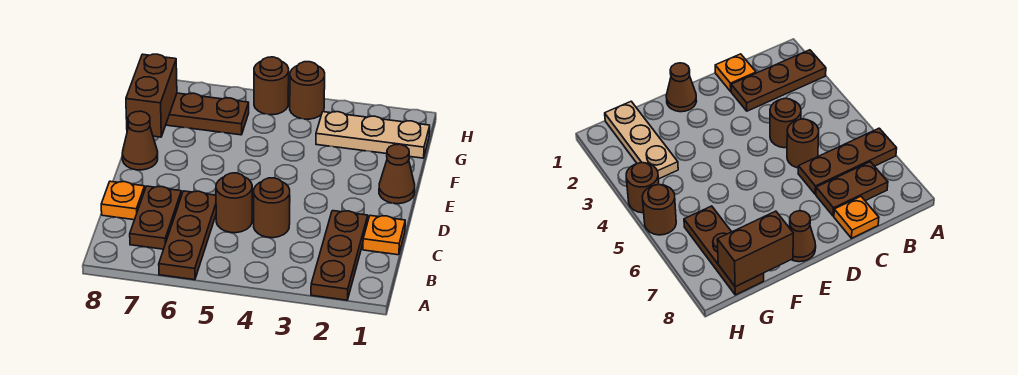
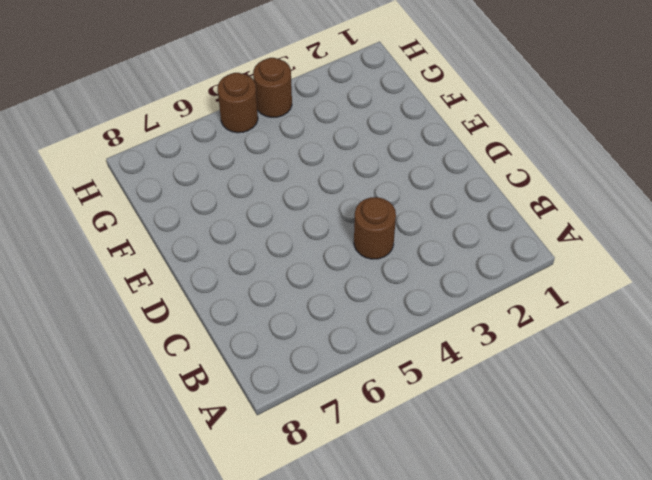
none -> brown 1x3 plate [311,211,368,300]
none -> brown 1x3 plate [159,191,216,280]
none -> brown 1x2 plate [130,186,182,249]

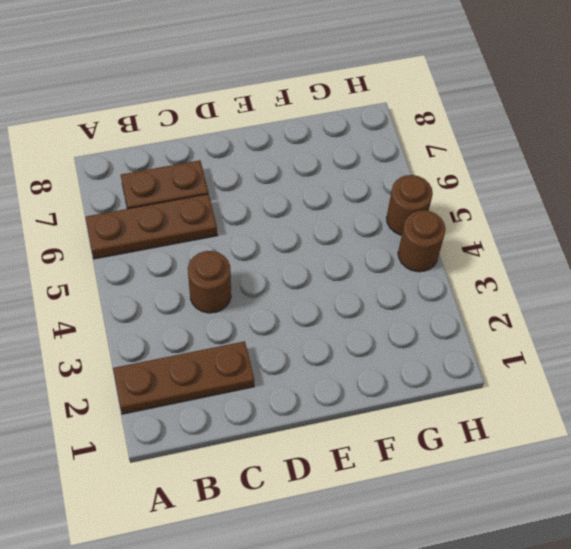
none -> orange 1x1 plate [363,216,405,255]
none -> brown 1x1 round brick [216,173,252,233]
none -> orange 1x1 plate [101,181,145,220]

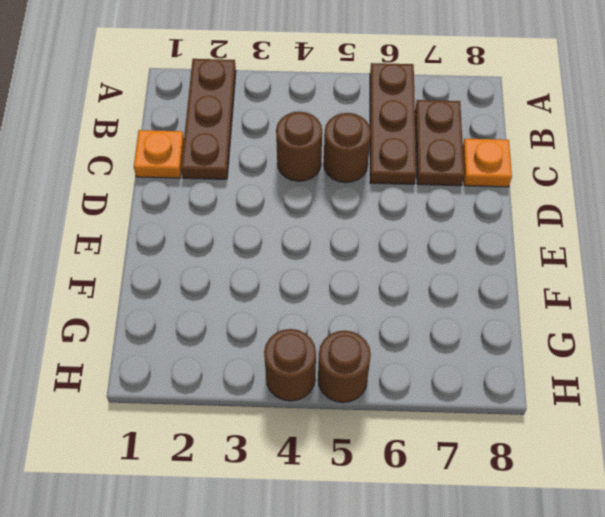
none -> brown 1x1 cone [379,144,415,204]
none -> brown 1x1 cone [122,111,158,170]
none -> tan 1x3 plate [316,112,430,158]

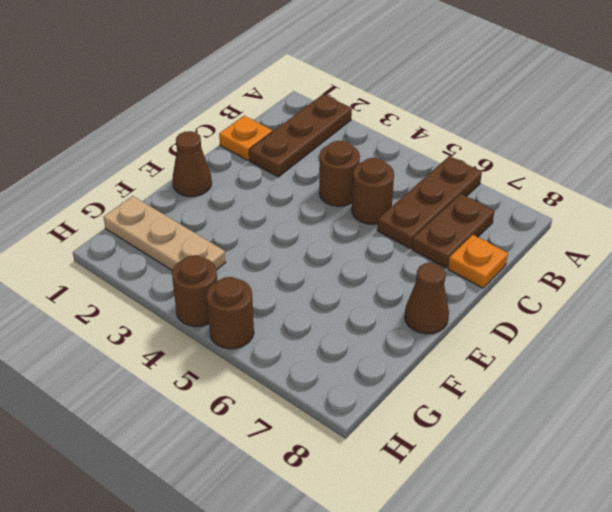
none -> brown 1x3 plate [166,93,249,135]
none -> brown 1x2 brick [126,54,177,137]

